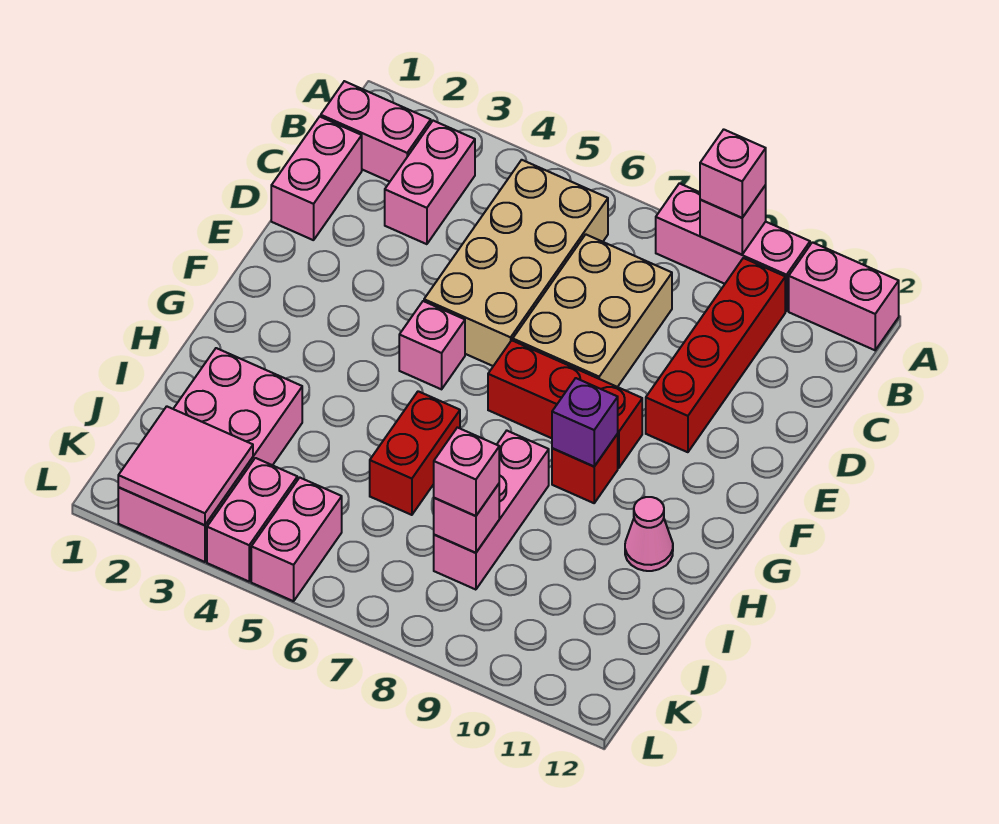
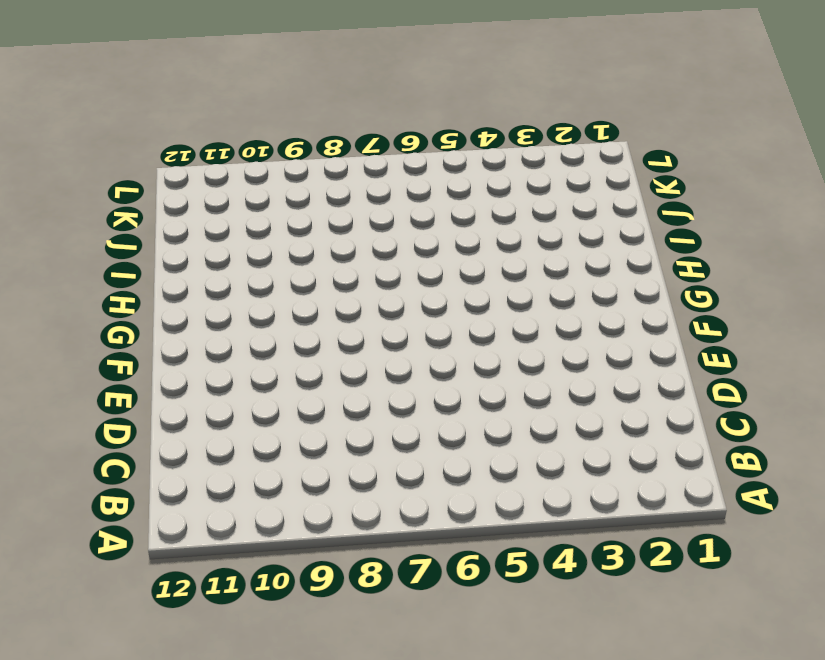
none -> pink 1x3 brick [656,183,810,311]
none -> pink 1x2 brick [789,242,899,350]
none -> pink 1x2 brick [321,81,431,182]

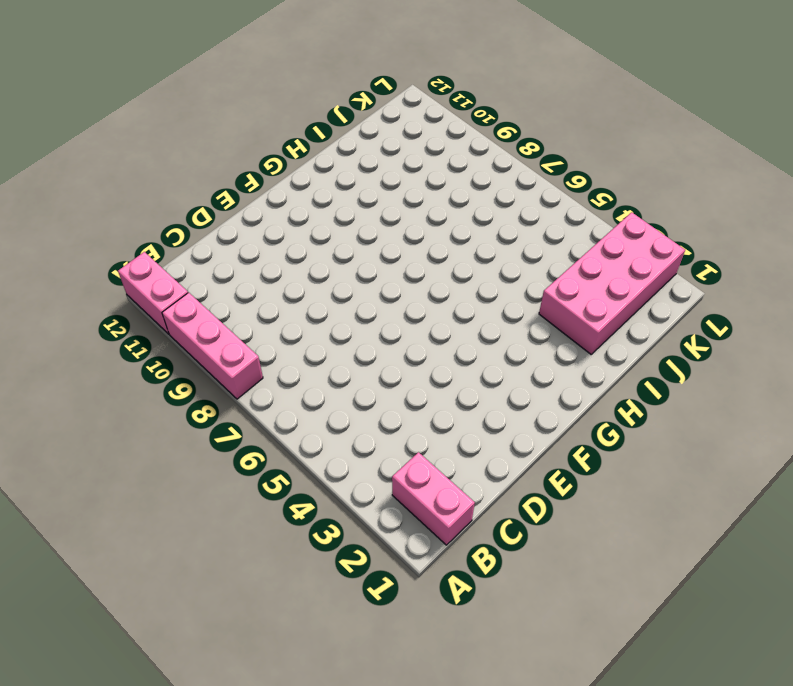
none -> pink 1x2 brick [385,121,475,244]
none -> tan 2x4 brick [424,160,608,366]
none -> red 1x4 brick [646,258,785,452]

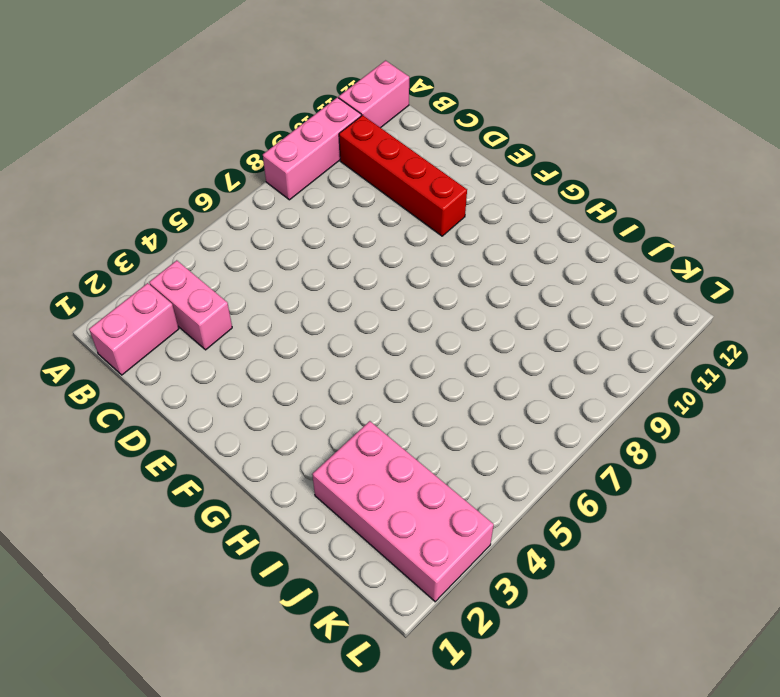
none -> tan 2x4 brick [424,160,608,366]
none -> pink 1x2 brick [271,117,362,240]
none -> tan 2x3 brick [513,234,672,387]

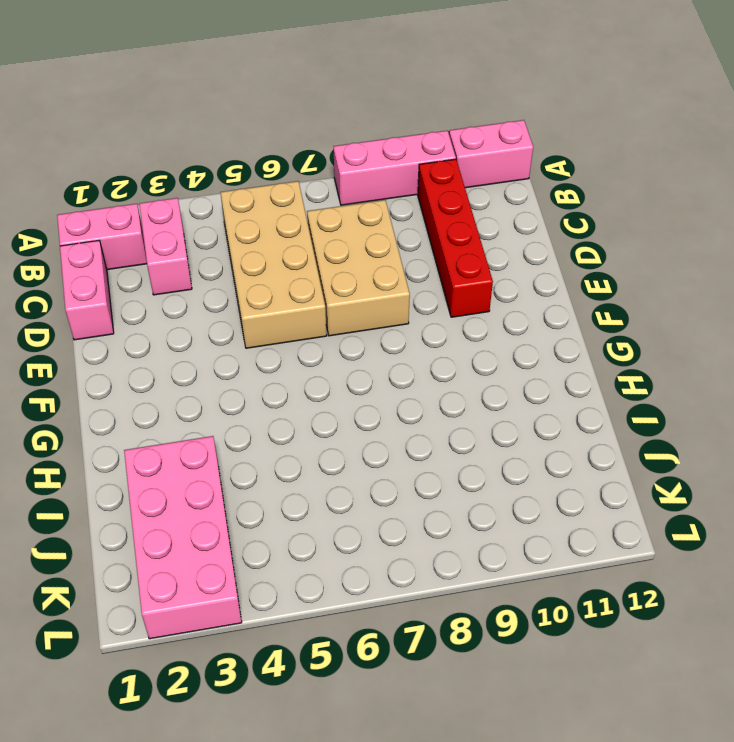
none -> pink 1x1 brick [399,301,465,389]
none -> red 1x3 brick [488,340,642,468]
none -> red 1x1 brick [552,434,618,503]

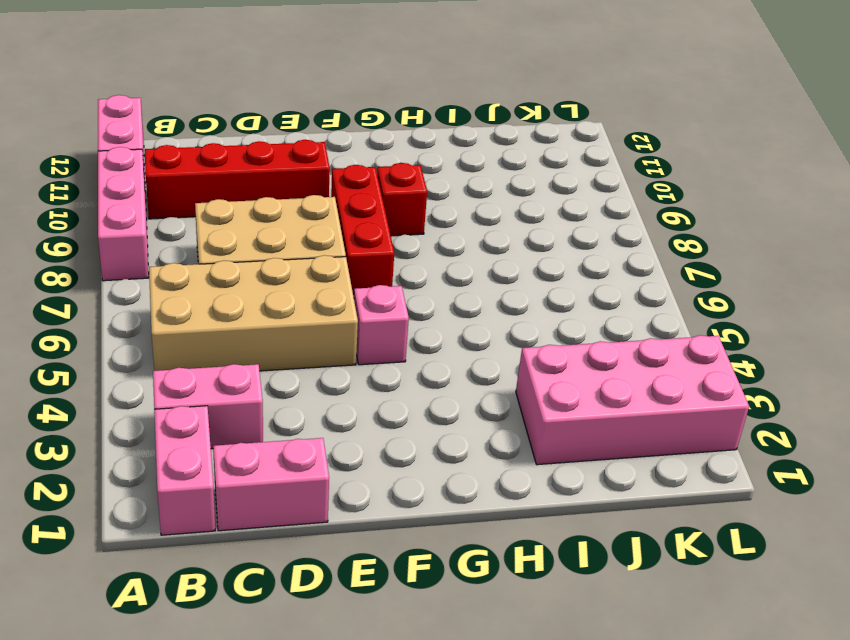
none -> red 1x2 brick [370,391,460,515]
none -> pink 1x3 brick [434,431,549,590]
none -> pink 1x1 cone [625,497,673,571]

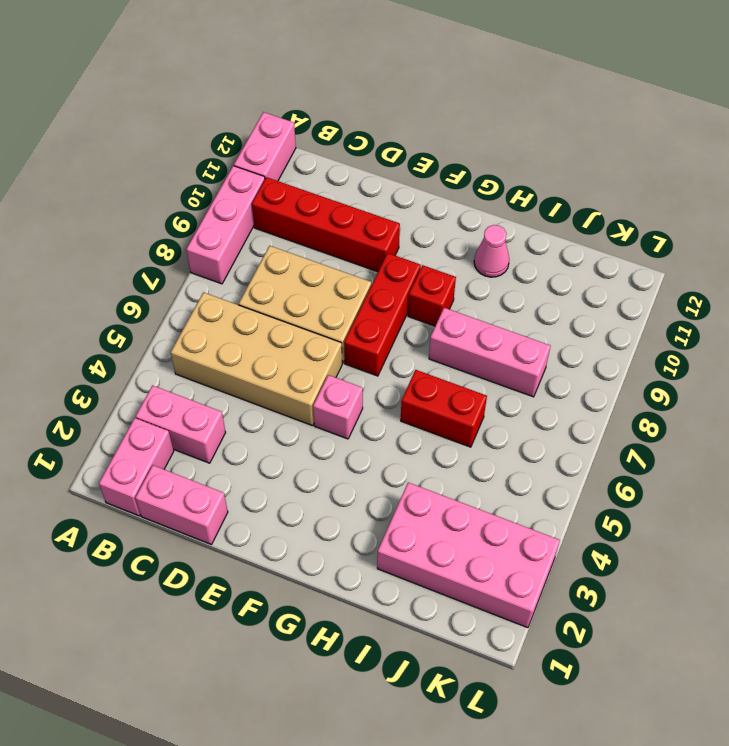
none -> pink 1x2 brick [207,458,297,581]
none -> pink 1x2 brick [251,478,342,601]
none -> pink 1x1 brick [700,185,766,254]

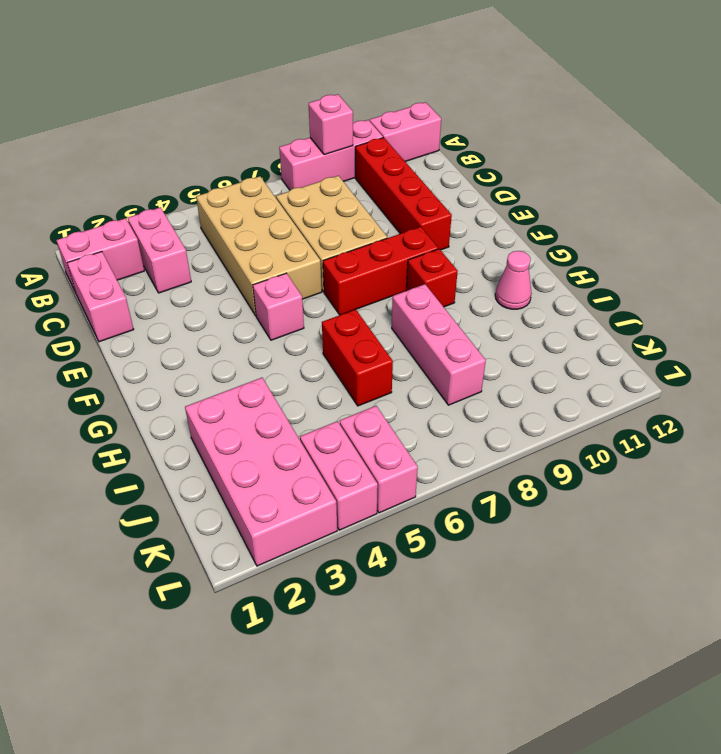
none -> purple 1x1 brick [552,378,618,466]
none -> pink 1x1 brick [434,484,499,553]
none -> pink 2x2 tile [118,406,253,525]

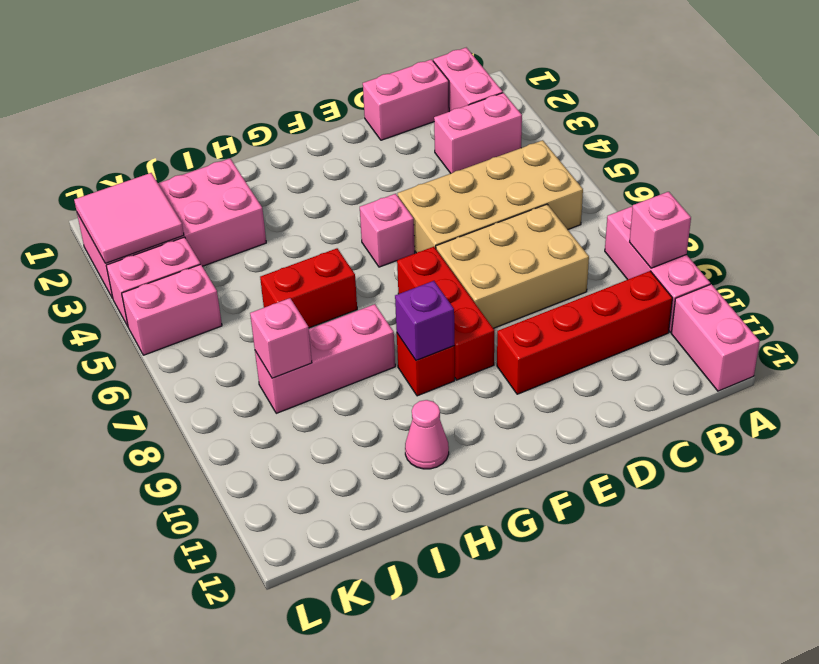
none -> pink 1x1 brick [700,129,766,218]
none -> pink 1x1 brick [434,427,499,516]

